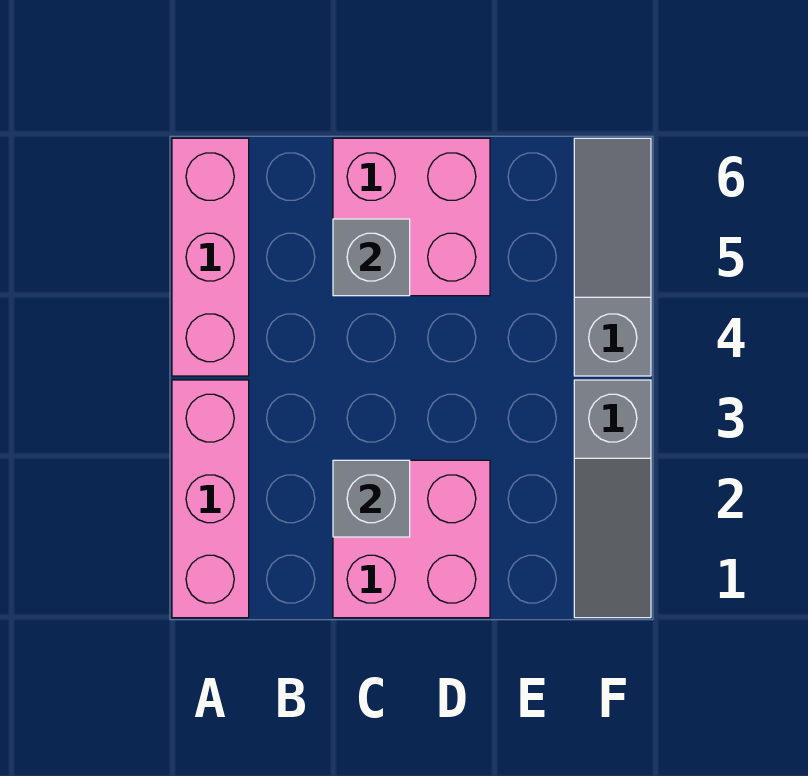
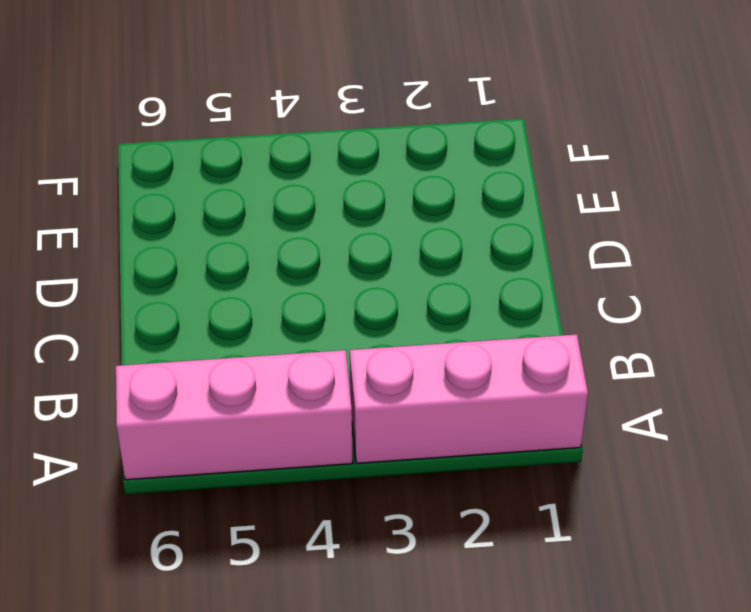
none -> pink 2x2 brick [333,460,490,618]
none -> pink 2x2 brick [333,138,490,296]

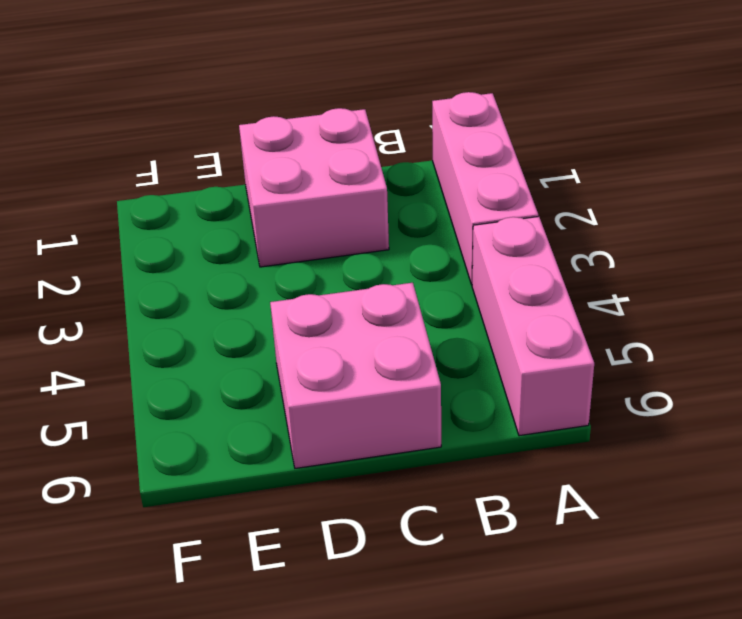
none -> grey 1x3 slope [574,380,651,618]
none -> grey 1x3 slope [574,138,651,376]

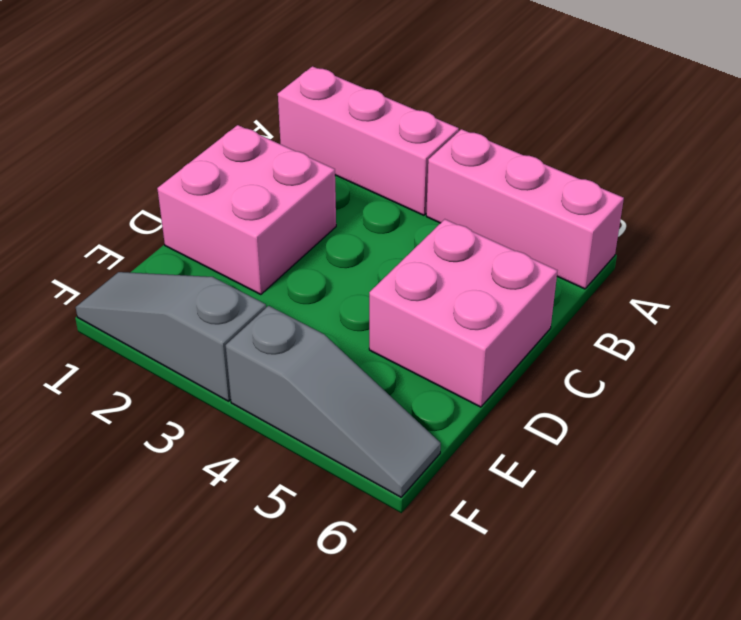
none -> grey 1x1 brick [333,460,410,537]
none -> grey 1x1 brick [333,219,410,296]

